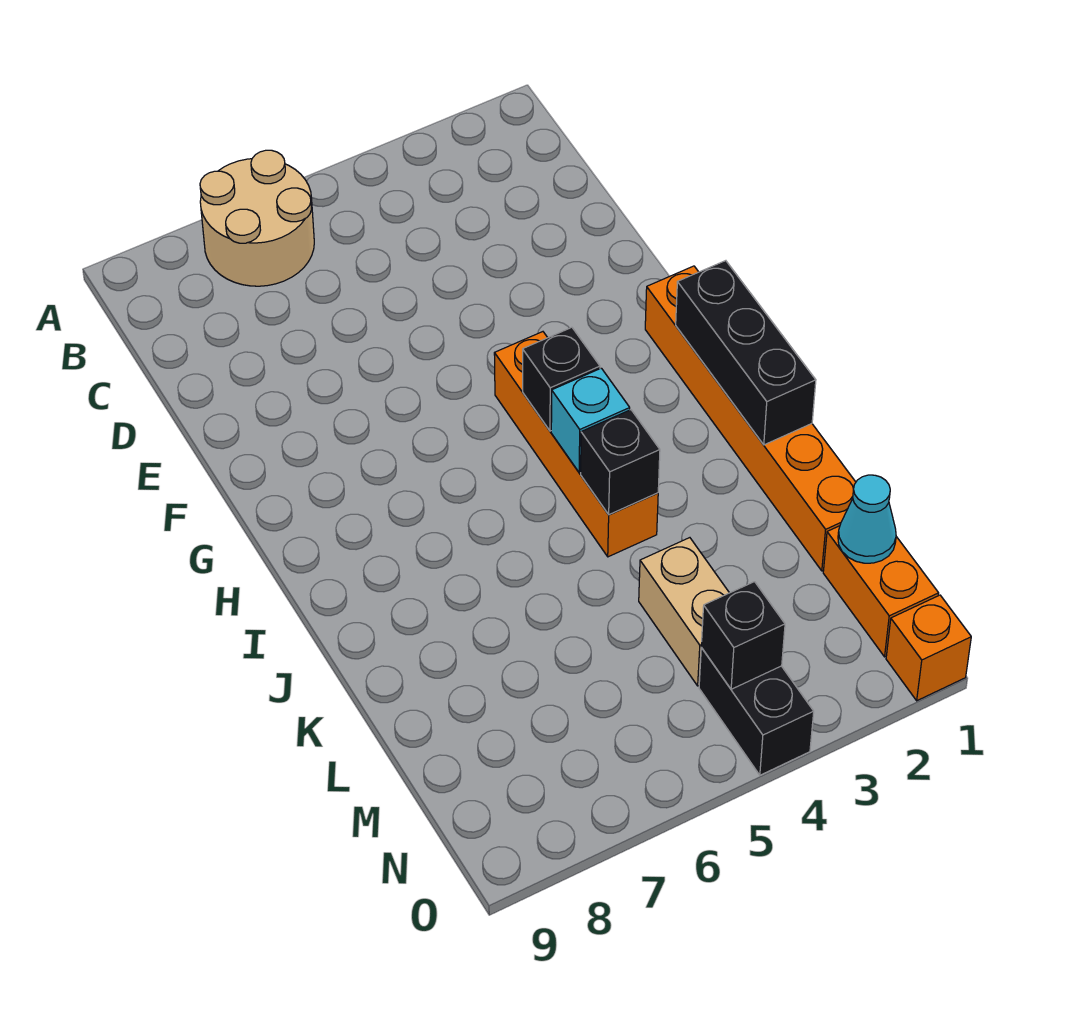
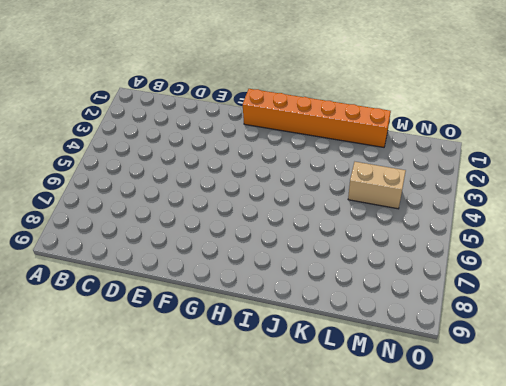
none -> tan 2x2 round brick [200,150,314,286]
none -> orange 1x4 brick [494,332,658,557]
none -> orange 1x2 brick [823,526,939,657]

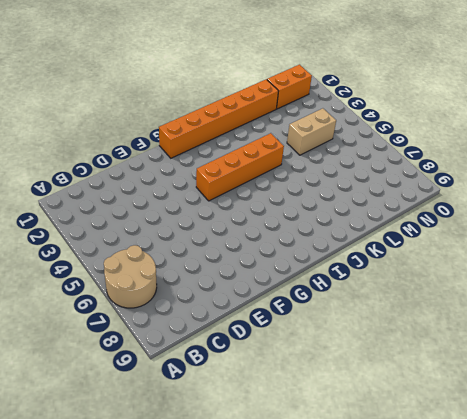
none -> black 1x2 brick [699,648,814,775]
none -> orange 1x1 brick [886,595,971,701]
none -> black 1x3 brick [676,261,816,445]

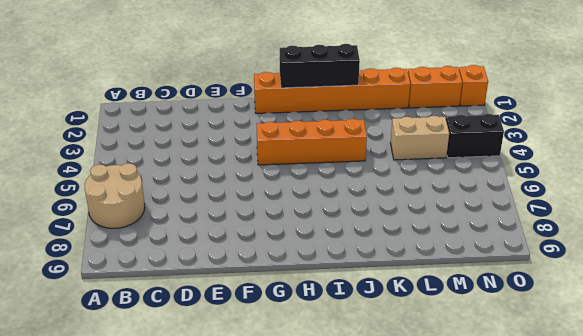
none -> black 1x1 brick [523,327,600,431]
none -> cyan 1x1 brick [551,368,630,473]
none -> black 1x1 brick [581,410,660,515]

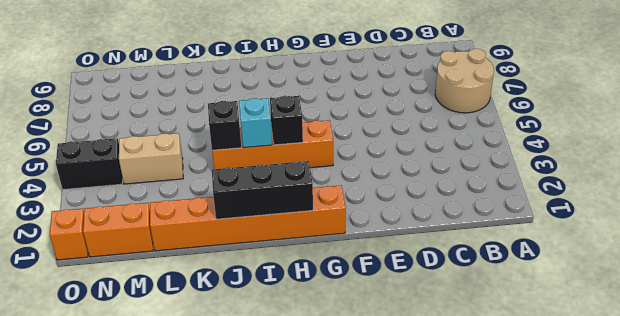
none -> cyan 1x1 cone [838,475,896,563]
none -> black 1x1 brick [701,582,785,689]

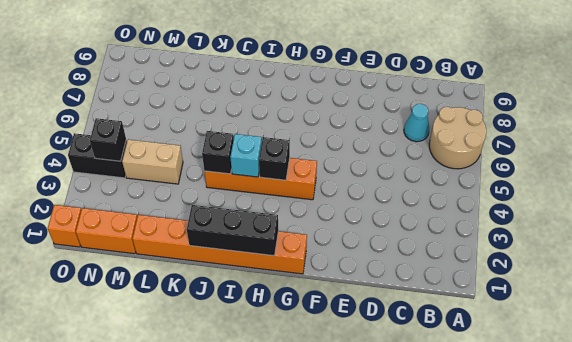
cyan 1x1 cone [404,104,429,142] -> cyan 1x1 cone moved to [838,475,896,563]

